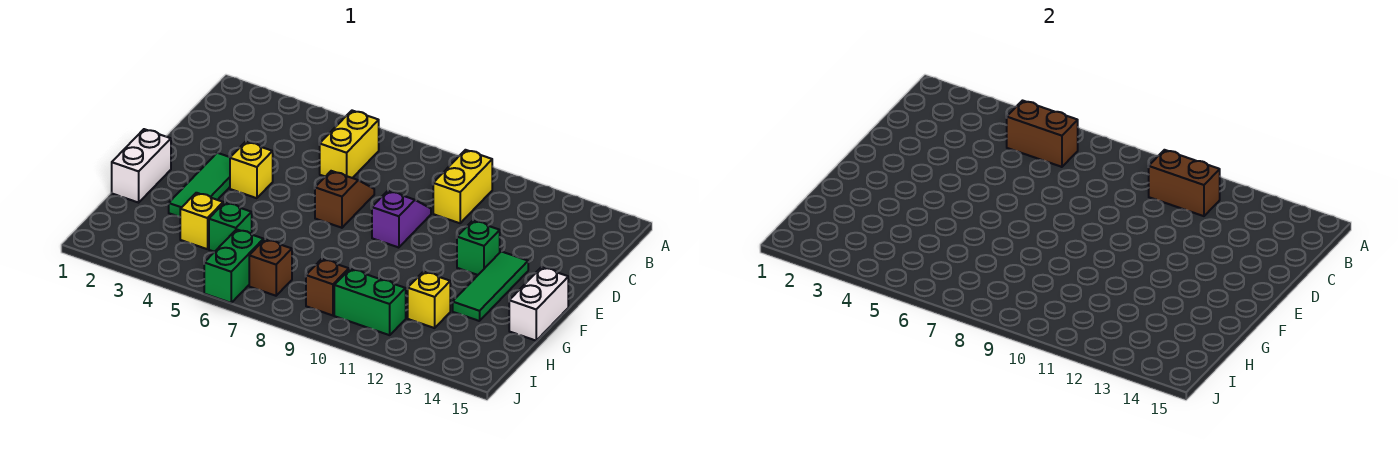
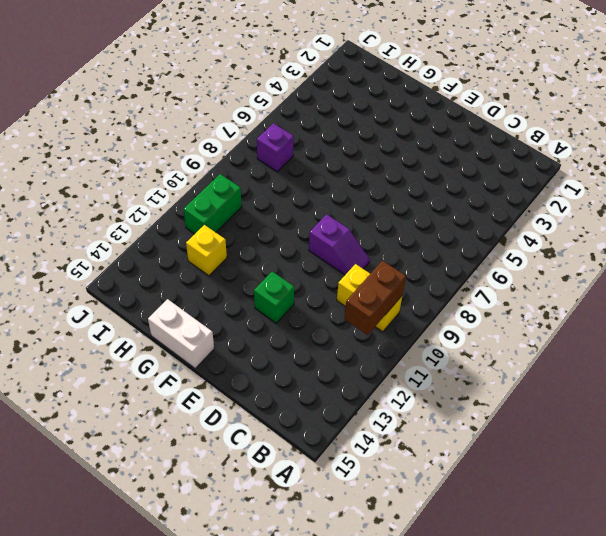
purple 1x1 brick [257,123,294,172] -> brown 1x1 brick [249,239,292,296]
none -> yellow 1x2 brick [320,111,379,178]
none -> brown 1x2 slope [315,171,374,228]
none -> green 1x3 tile [169,153,230,217]

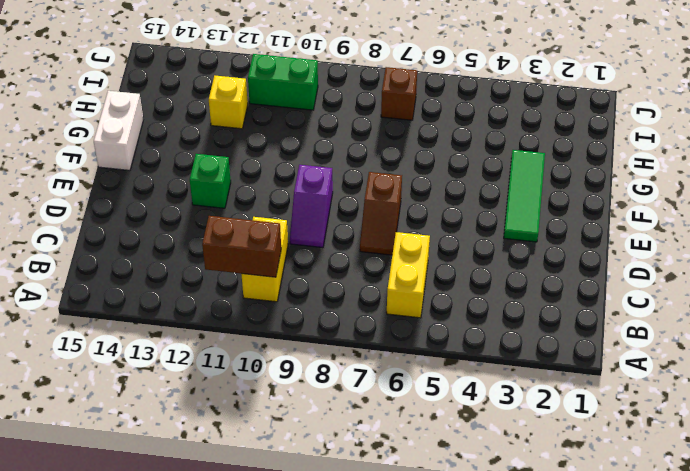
none -> yellow 1x1 brick [230,142,273,198]
none -> green 1x3 tile [453,251,528,321]
none -> white 1x2 brick [112,129,171,203]

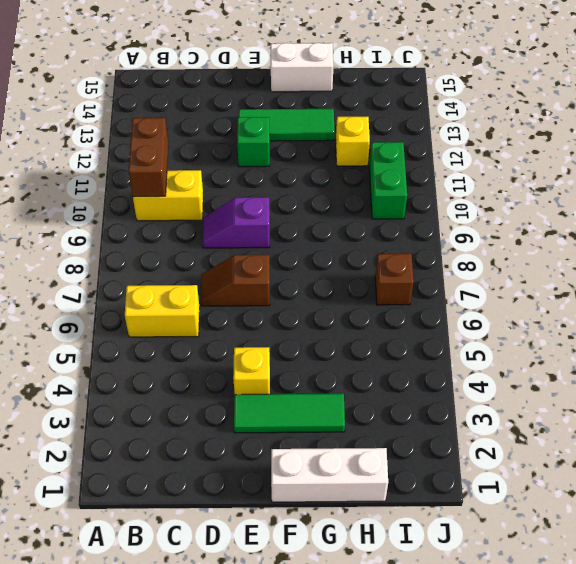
white 1x3 brick [271,448,388,502] -> white 1x2 brick [112,129,171,203]
none -> yellow 1x1 brick [180,193,223,249]
none -> green 1x1 brick [209,203,252,252]
none -> green 1x2 brick [204,229,264,303]

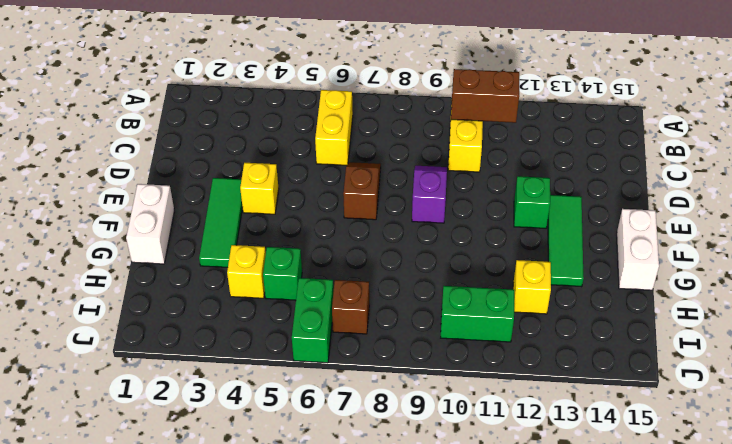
none -> brown 1x1 brick [306,259,349,315]
none -> brown 1x2 brick [1007,101,1078,167]

